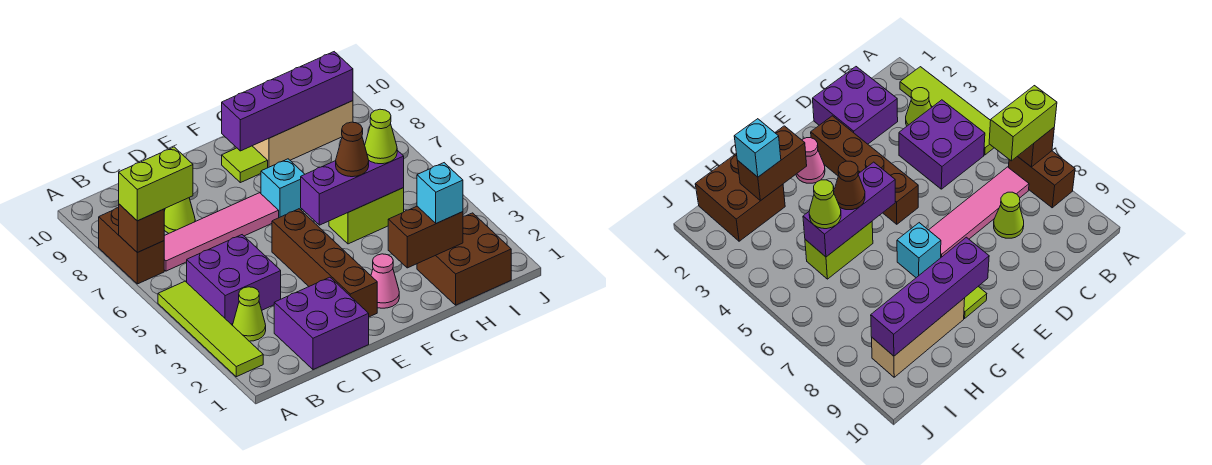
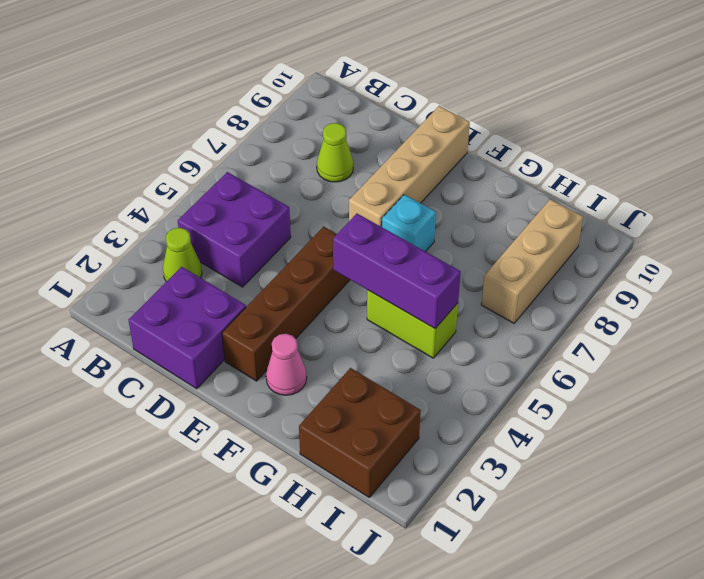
tan 1x4 brick [349,106,470,227] -> pink 1x4 tile [164,193,279,271]
tan 1x3 brick [481,199,583,323] -> tan 1x3 brick turned to [253,101,353,168]
none -> lime 1x4 tile [158,281,263,377]
none -> brown 1x2 brick [99,208,164,284]
none -> lime 1x1 tile [222,146,268,183]

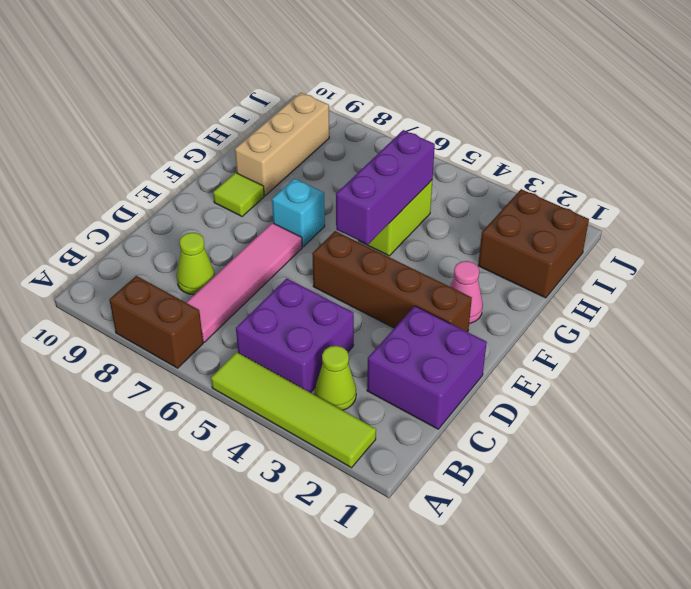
none -> brown 1x1 brick [119,204,164,252]
none -> purple 1x4 brick [222,52,353,151]
none -> brown 1x2 brick [388,206,463,268]

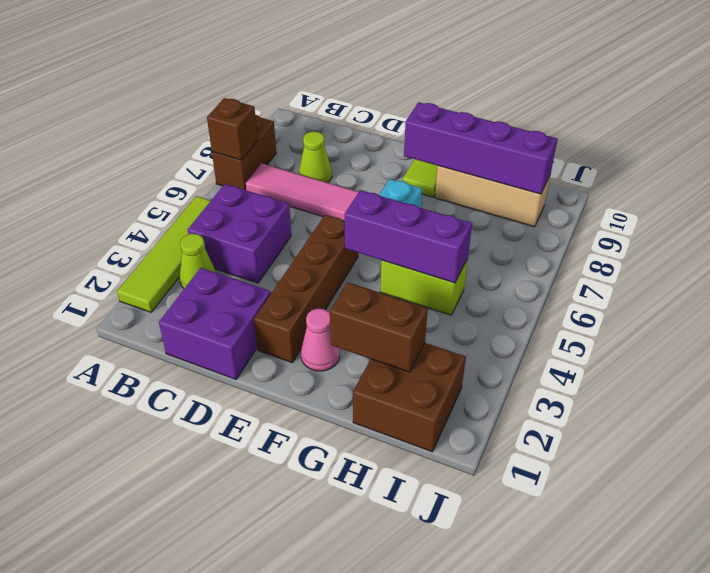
none -> lime 1x2 brick [119,147,193,221]
none -> brown 1x1 cone [336,122,369,177]
none -> cyan 1x1 brick [417,163,463,223]

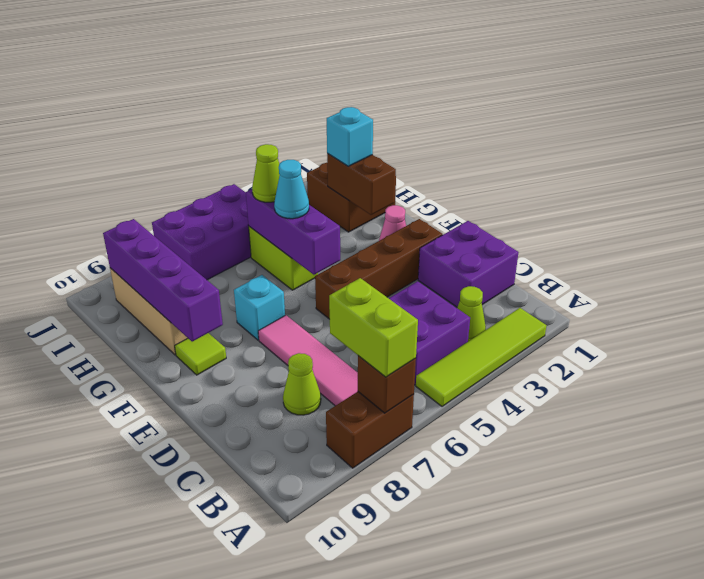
cyan 1x1 cone [274,160,309,219] -> brown 1x1 cone [336,122,369,177]
purple 2x3 brick [152,184,251,280] -> none

